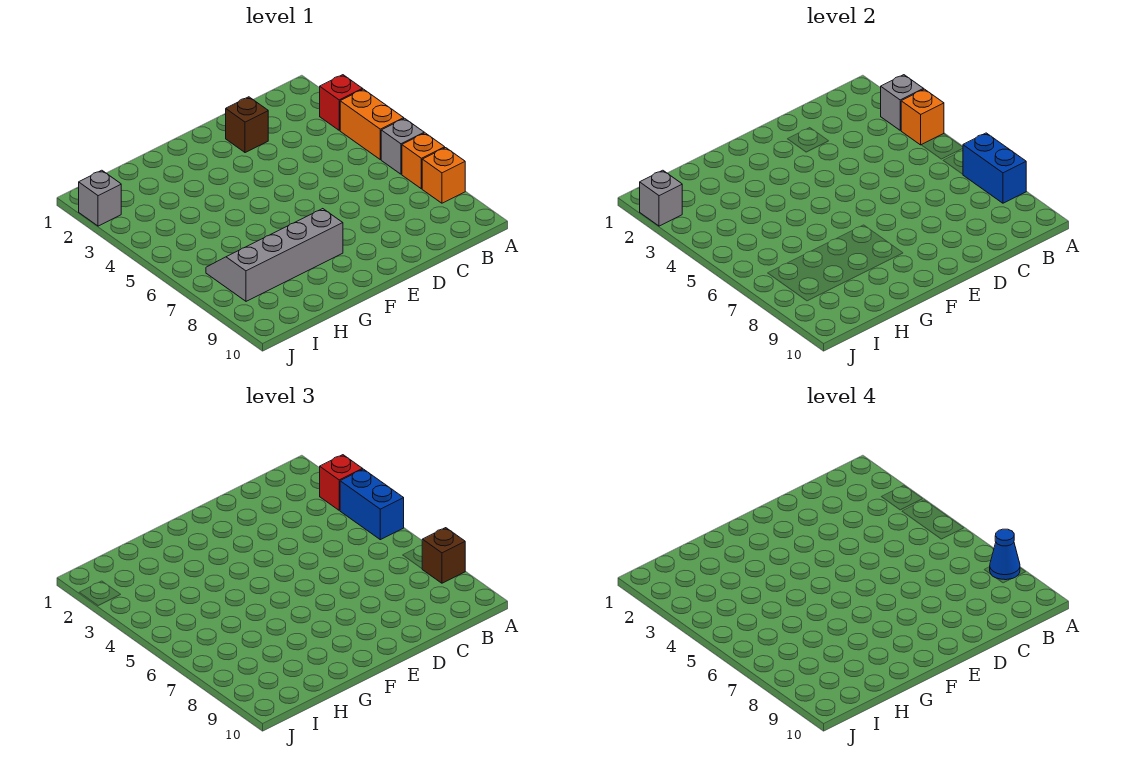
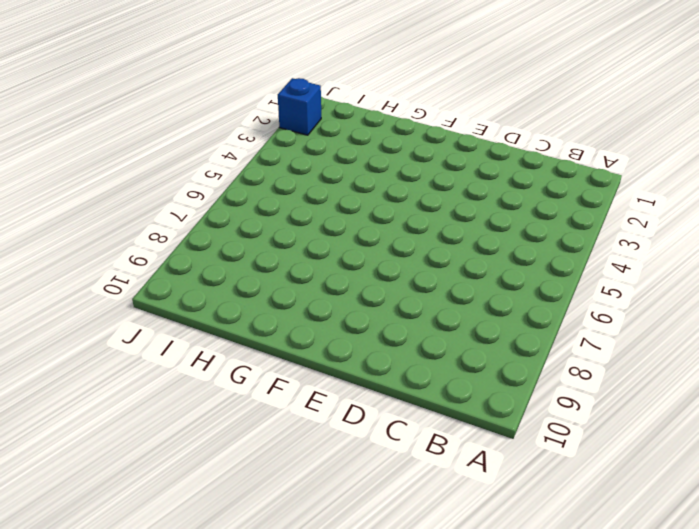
blue 1x1 brick [278,78,321,135] -> grey 1x1 brick [79,170,121,226]
none -> red 1x1 brick [320,75,363,130]
none -> orange 1x2 brick [340,89,404,160]
none -> grey 1x1 brick [381,118,424,174]

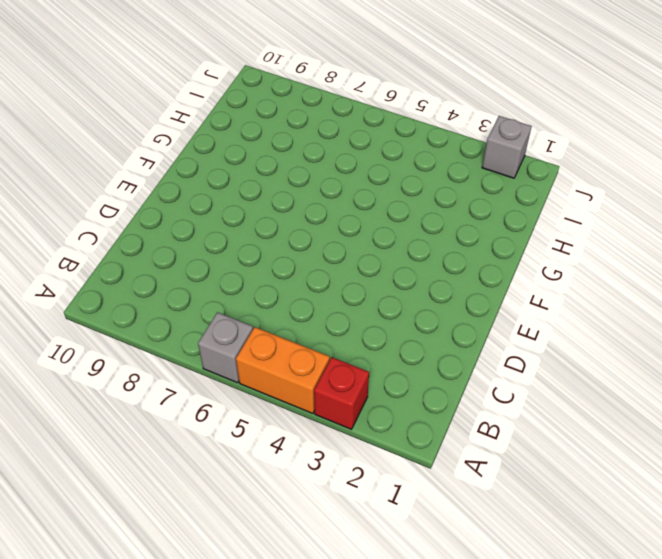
none -> orange 1x1 brick [402,133,445,189]
none -> orange 1x1 brick [422,148,465,203]
none -> brown 1x1 brick [226,97,268,153]

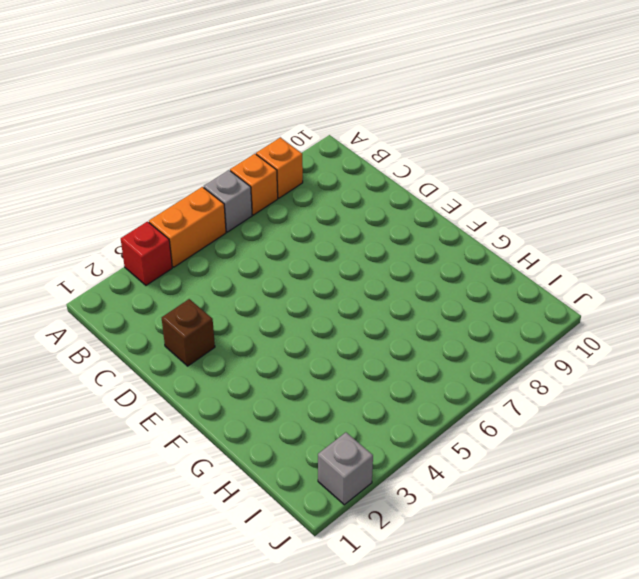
none -> grey 2x4 slope [206,209,343,301]
none -> grey 1x1 brick [881,75,924,130]
none -> orange 1x1 brick [901,89,944,145]

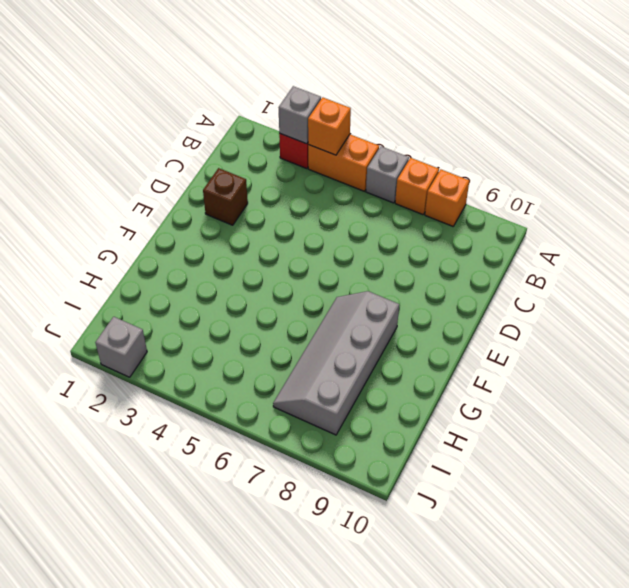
none -> blue 1x2 brick [963,133,1026,203]
none -> grey 1x1 brick [640,170,682,226]
none -> red 1x1 brick [320,455,363,510]

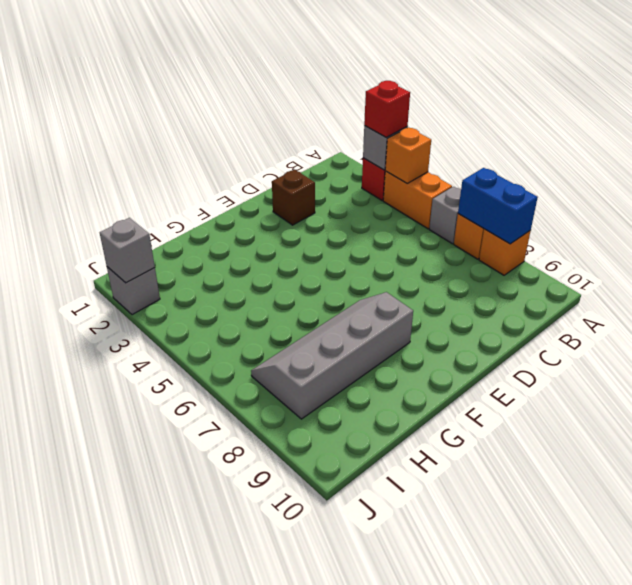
none -> blue 1x2 brick [340,469,404,540]
none -> brown 1x1 brick [422,528,465,583]
none -> blue 1x1 cone [990,529,1020,580]

